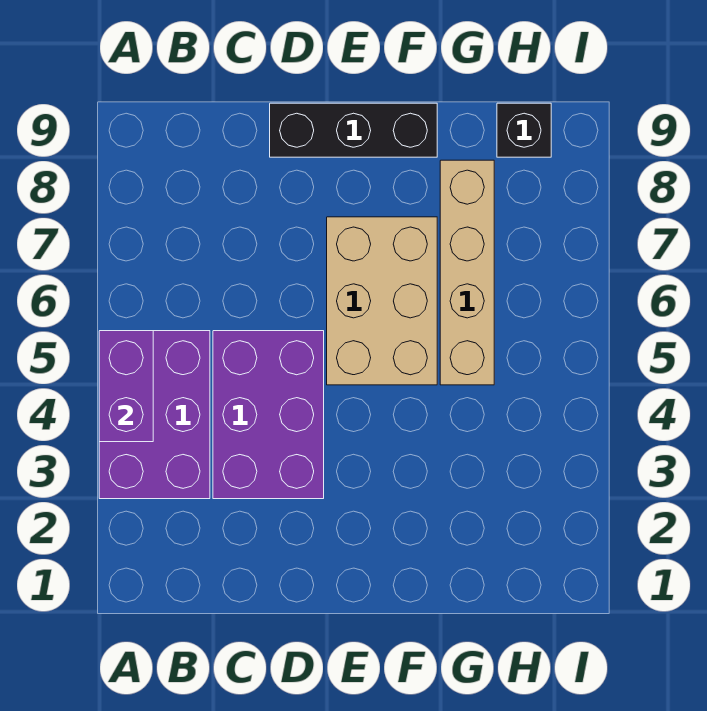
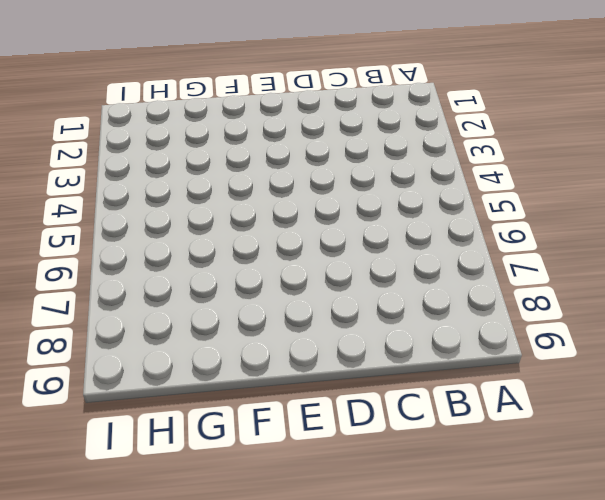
none -> purple 2x3 brick [99,331,210,499]
none -> purple 2x3 brick [213,331,324,499]

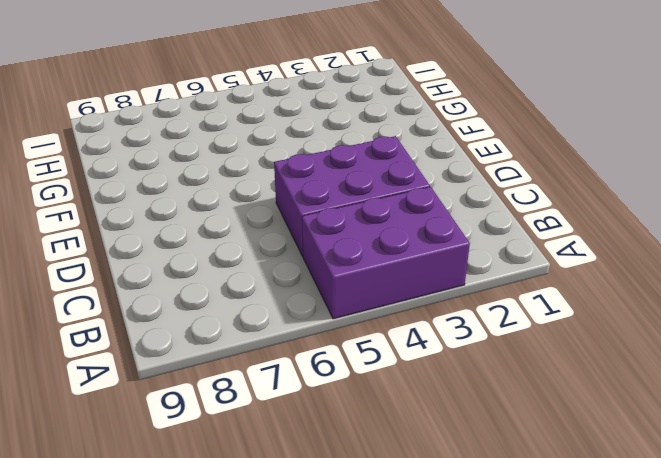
none -> black 1x3 brick [270,103,437,157]
none -> tan 2x3 brick [327,217,437,385]

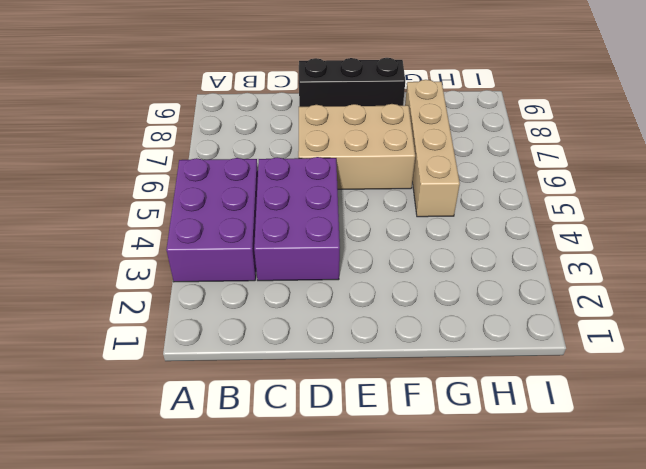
tan 2x3 brick [298,104,415,189] -> tan 2x3 brick turned to [327,217,437,385]
none -> black 1x1 brick [497,103,551,157]
none -> purple 1x2 brick [99,331,153,442]

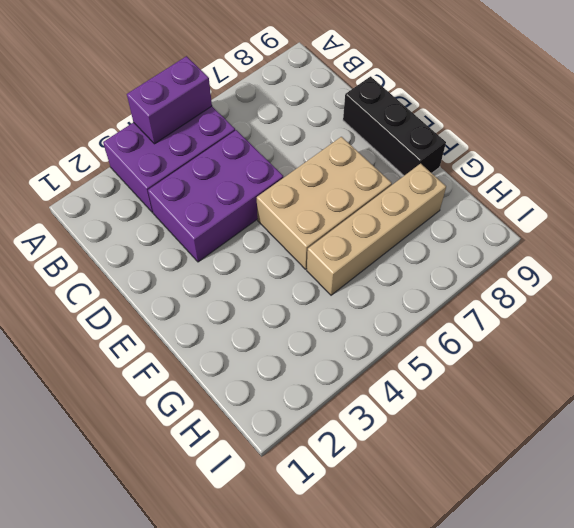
none -> black 1x1 brick [497,103,551,157]

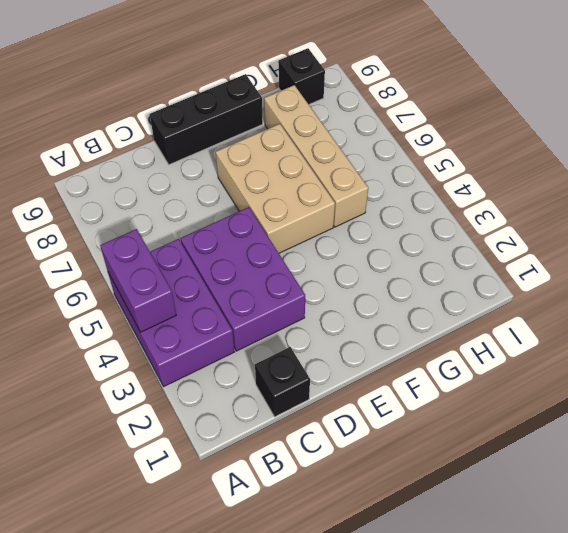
black 1x1 brick [255,347,310,417] -> none

